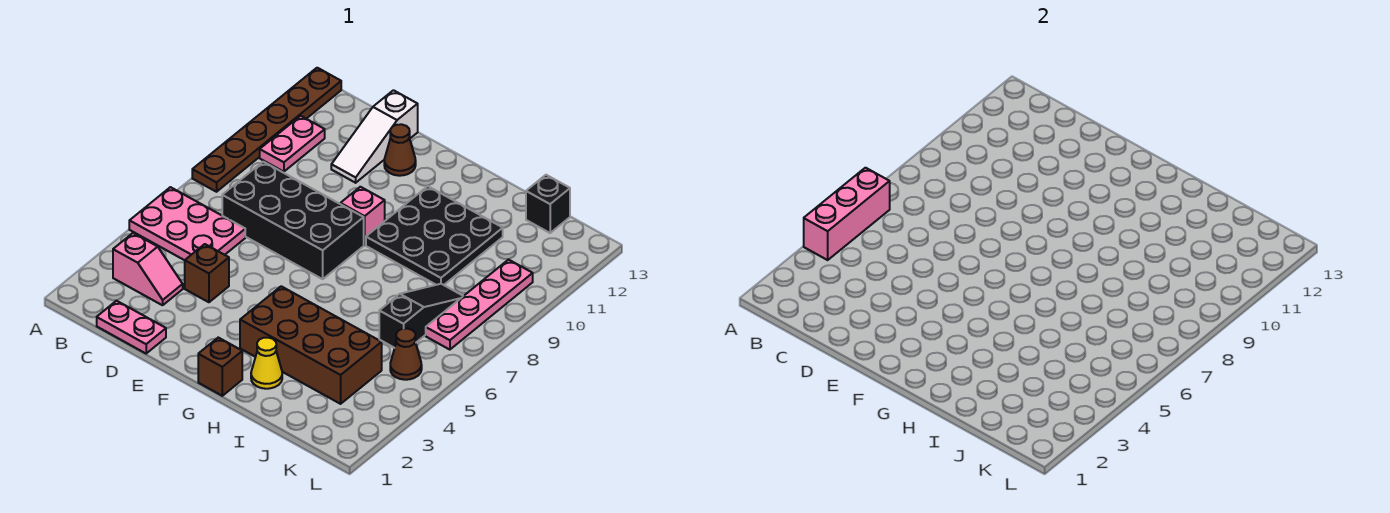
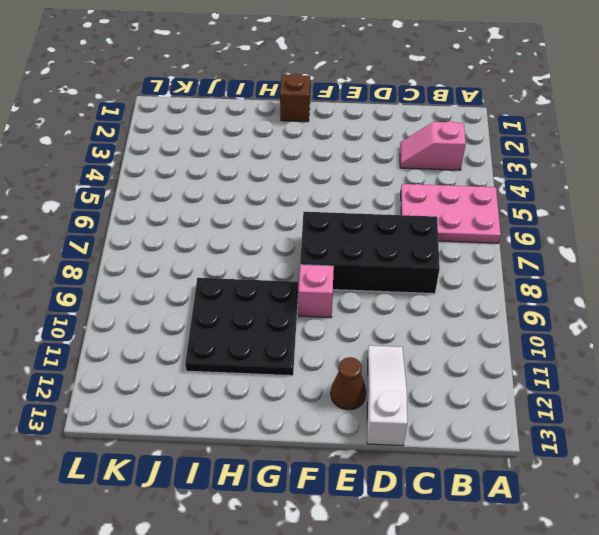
none -> brown 1x6 plate [192,68,341,192]
none -> pink 1x2 plate [260,116,325,172]
none -> pink 1x2 plate [97,301,166,353]

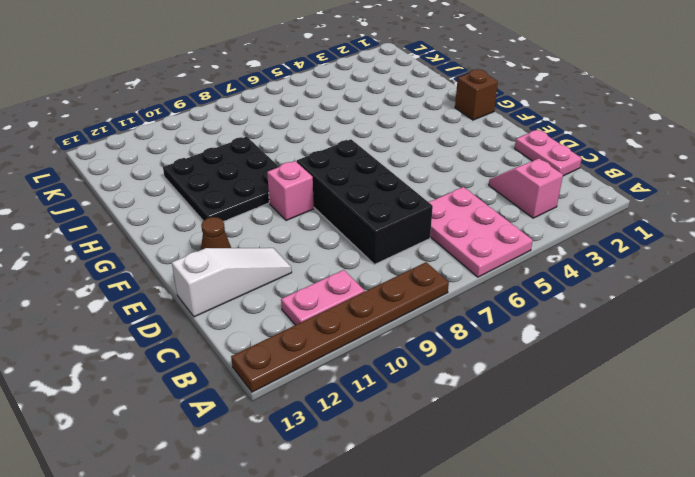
none -> brown 1x1 brick [185,244,229,302]
none -> brown 2x4 brick [240,286,382,404]
none -> yellow 1x1 cone [251,338,282,389]

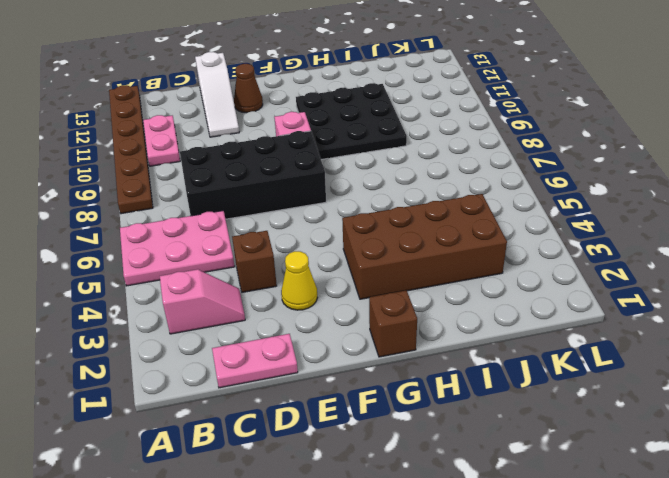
yellow 1x1 cone [281,251,318,310] -> yellow 1x1 cone moved to [251,338,282,389]
none -> black 1x3 slope [379,284,463,348]
none -> black 1x1 brick [526,175,570,233]
none -> brown 1x1 cone [390,328,422,380]

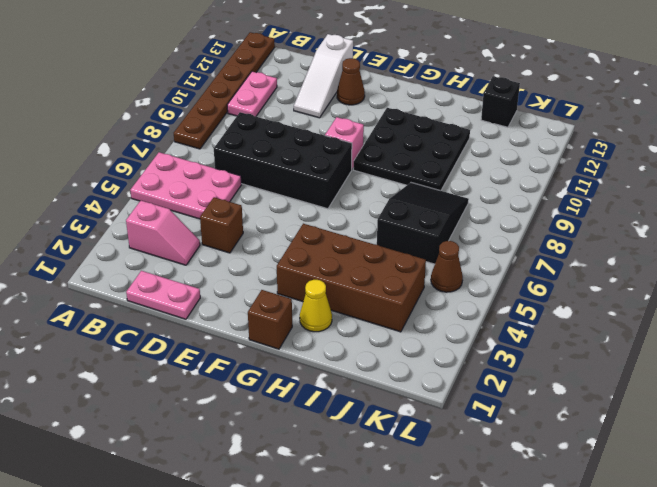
black 2x3 slope [377,183,469,264] -> black 1x3 slope [379,284,463,348]
none -> pink 1x4 plate [426,260,533,350]
none -> pink 1x3 brick [804,168,890,260]

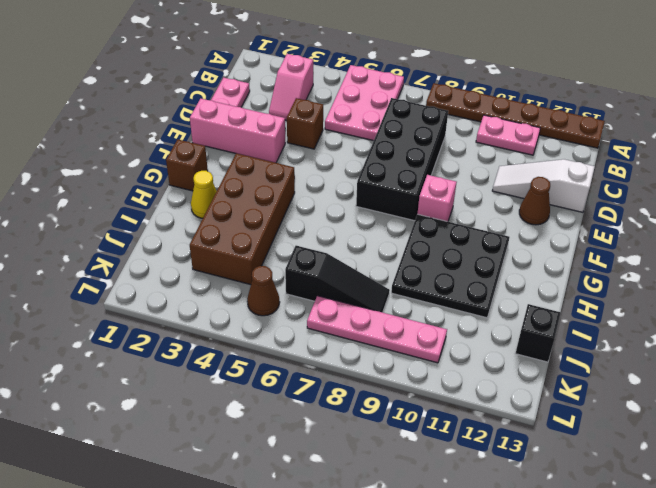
pink 1x3 brick [190,99,285,163] -> pink 1x3 brick moved to [804,168,890,260]

